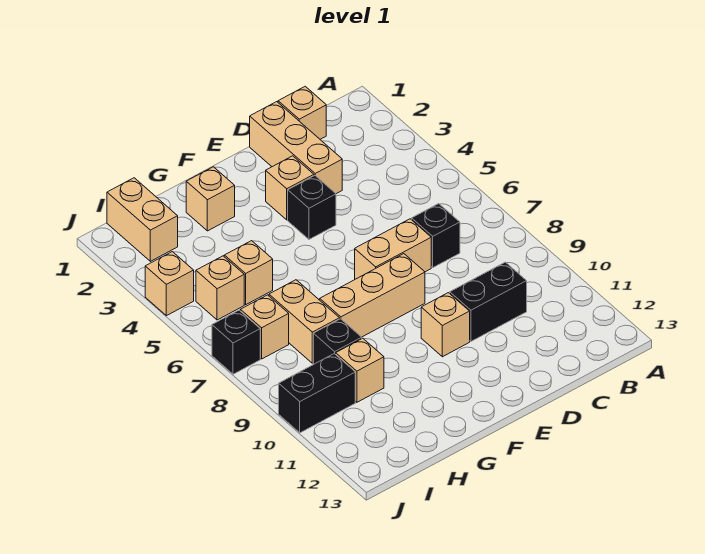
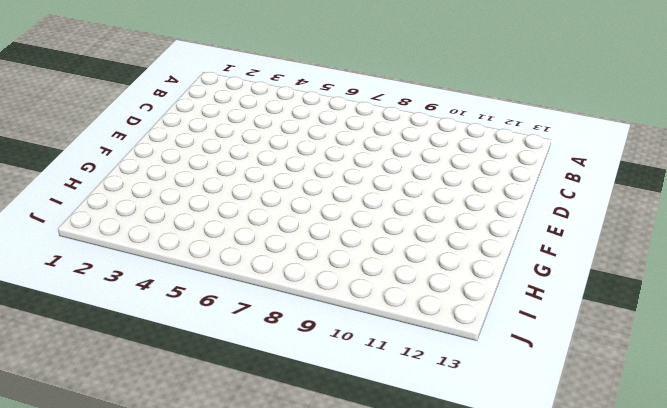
none -> tan 1x1 brick [278,86,326,139]
none -> black 1x1 brick [411,204,460,267]
none -> black 1x2 brick [450,262,527,341]

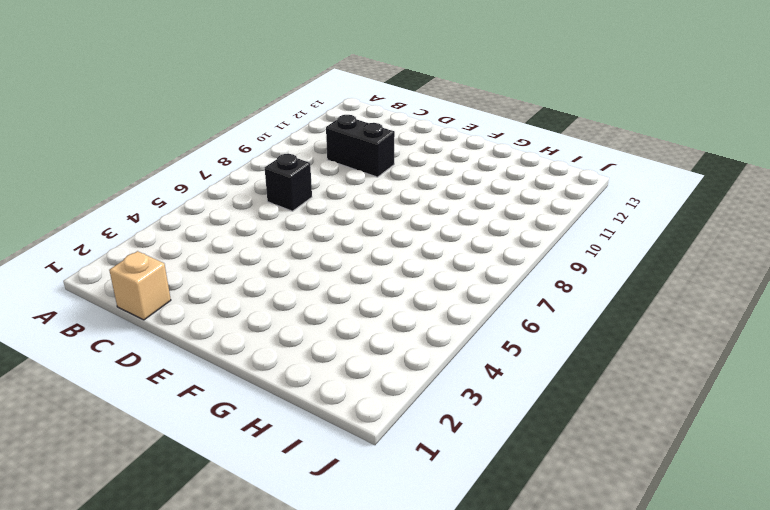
none -> tan 1x3 brick [250,102,342,194]
none -> tan 1x2 brick [355,219,431,279]
none -> tan 1x1 brick [266,156,314,220]

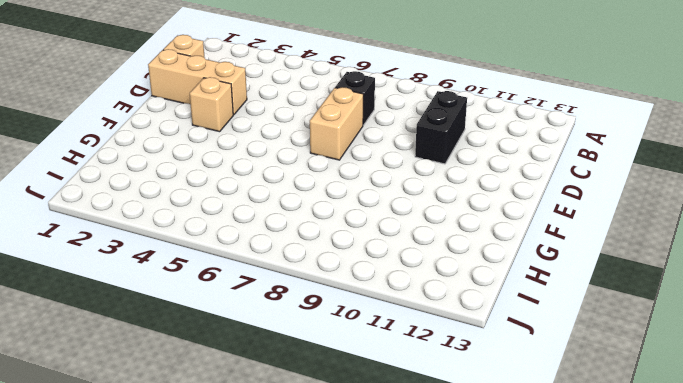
none -> black 1x1 brick [288,176,336,239]
none -> tan 1x3 brick [320,254,425,337]
none -> tan 1x1 brick [421,293,470,357]

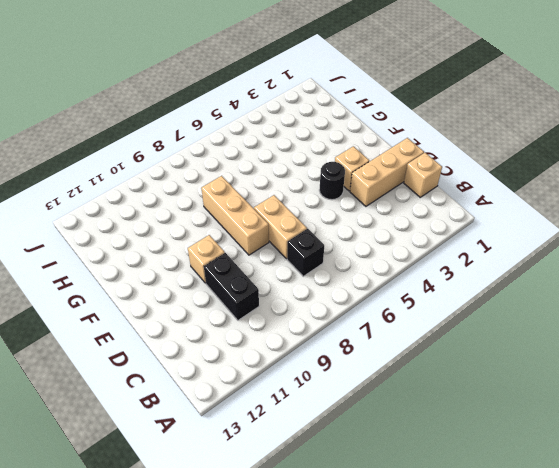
black 1x1 round brick [319,162,345,200] -> black 1x1 brick [288,176,336,239]
none -> tan 1x1 brick [186,167,235,231]
none -> tan 1x1 brick [224,241,273,305]
none -> tan 1x2 brick [269,280,340,363]

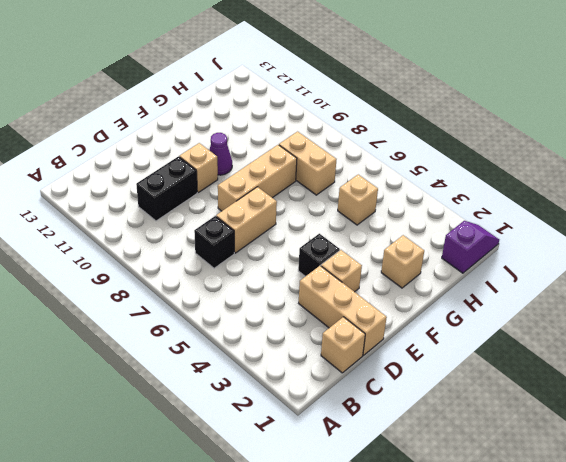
purple 1x1 cone [209,133,232,175] -> none
purple 1x2 slope [442,221,499,273] -> tan 1x2 brick [107,178,178,261]
none -> black 1x1 brick [313,319,362,364]
none -> tan 1x1 brick [336,338,384,402]
none -> tan 1x1 brick [196,256,244,320]

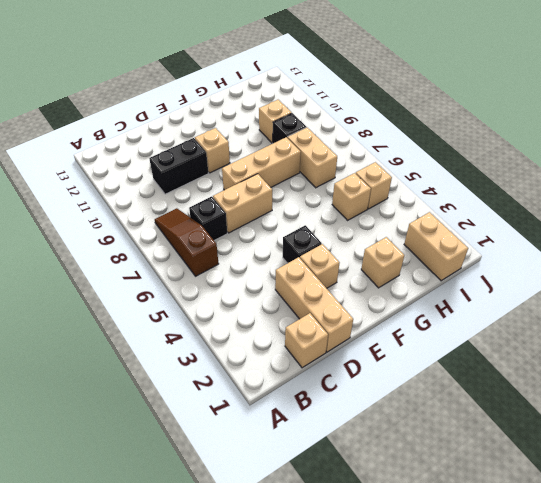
brown 1x3 slope [155,208,219,276] -> none
none -> tan 1x1 brick [240,295,289,359]
none -> black 1x2 brick [279,354,355,433]
none -> tan 1x1 brick [145,252,194,316]

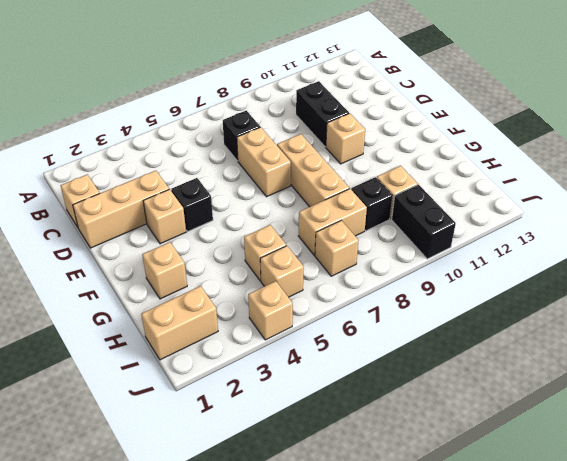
none -> black 1x1 brick [212,310,260,374]

